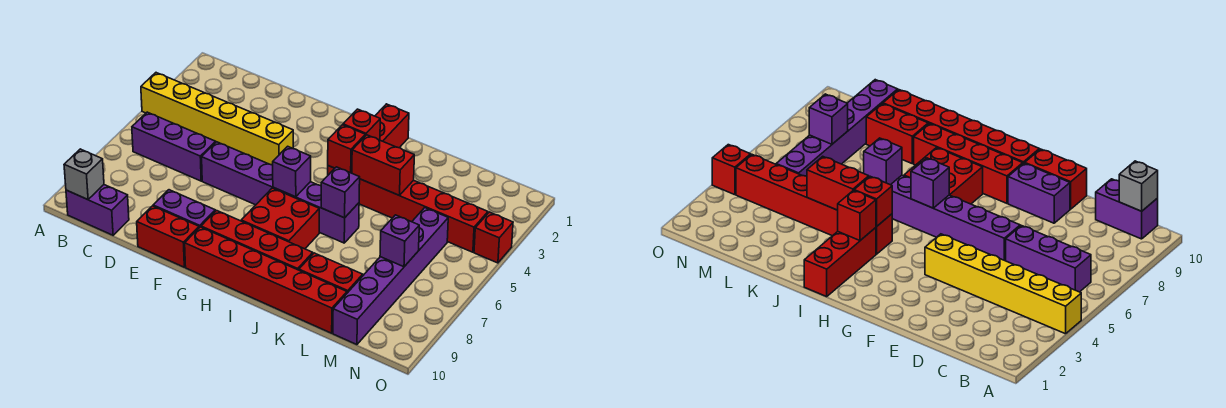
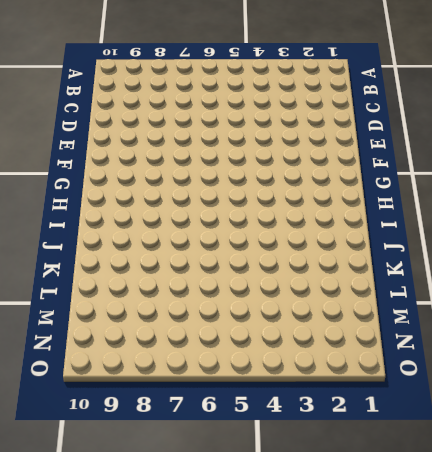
none -> yellow 1x6 brick [141,73,293,165]
none -> purple 1x3 brick [132,112,215,181]
none -> purple 1x2 brick [66,185,129,235]

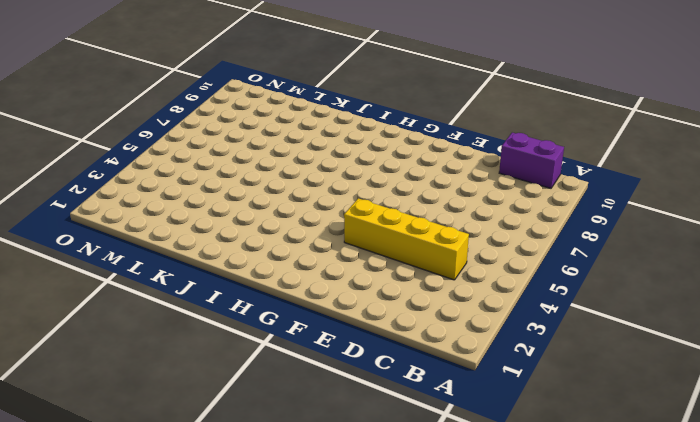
yellow 1x4 brick [344,198,469,280] -> yellow 1x6 brick [141,73,293,165]
none -> purple 1x3 brick [132,112,215,181]
none -> purple 1x6 brick [202,142,359,243]
none -> purple 1x2 brick [153,190,215,228]

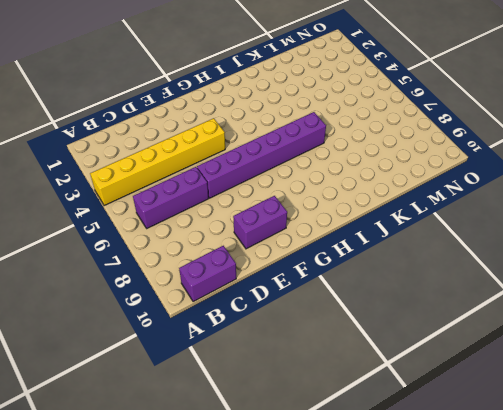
none -> red 1x2 brick [137,206,199,267]
none -> red 1x4 brick [201,211,313,270]
none -> red 1x6 brick [185,227,347,333]

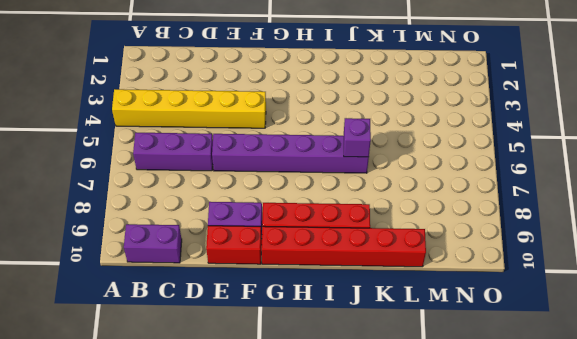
none -> red 2x2 brick [241,188,319,249]
none -> red 1x3 brick [375,104,409,148]
none -> red 1x6 brick [328,166,488,252]

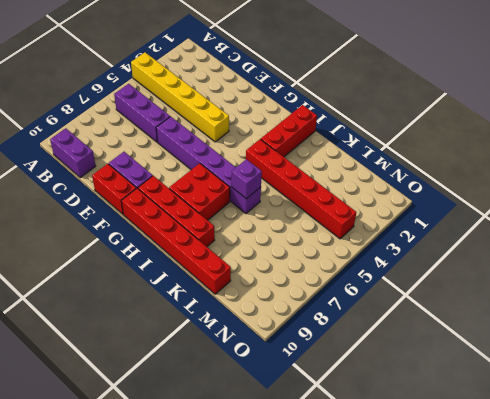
none -> red 1x2 brick [299,253,363,293]
none -> purple 1x6 brick [333,208,448,345]
none -> red 1x1 brick [474,212,513,263]

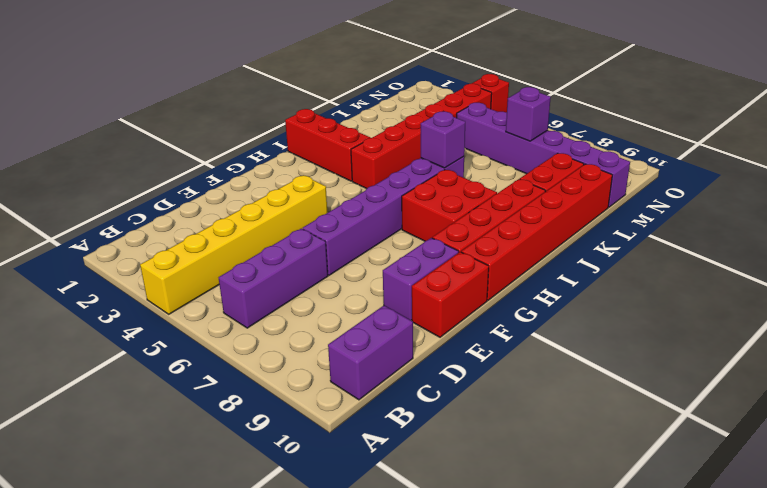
none -> grey 1x1 brick [64,149,104,200]
none -> purple 1x1 brick [273,146,311,197]
none -> red 1x1 brick [343,109,380,140]

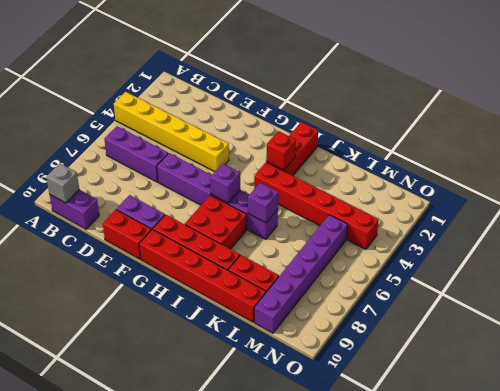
none -> red 1x1 brick [474,212,513,263]
none -> red 1x1 brick [328,125,365,173]
none -> red 1x2 brick [352,135,414,196]

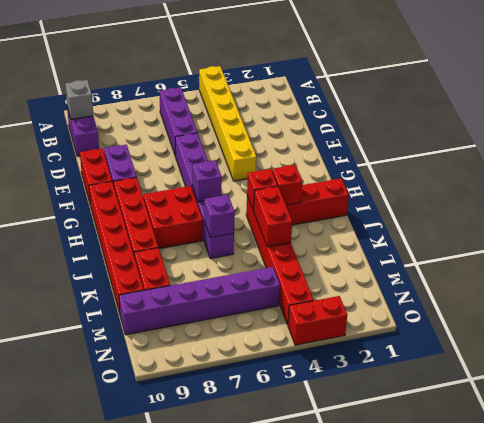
red 1x2 brick [288,296,347,345] -> red 1x1 brick [474,212,513,263]
none -> purple 1x1 brick [380,215,419,267]

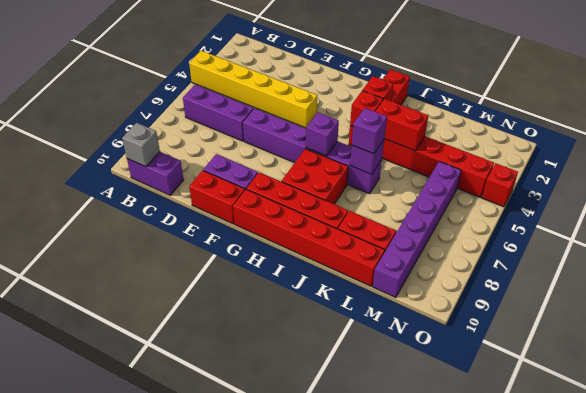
purple 1x1 brick [352,108,387,154] -> purple 1x1 brick moved to [380,215,419,267]

